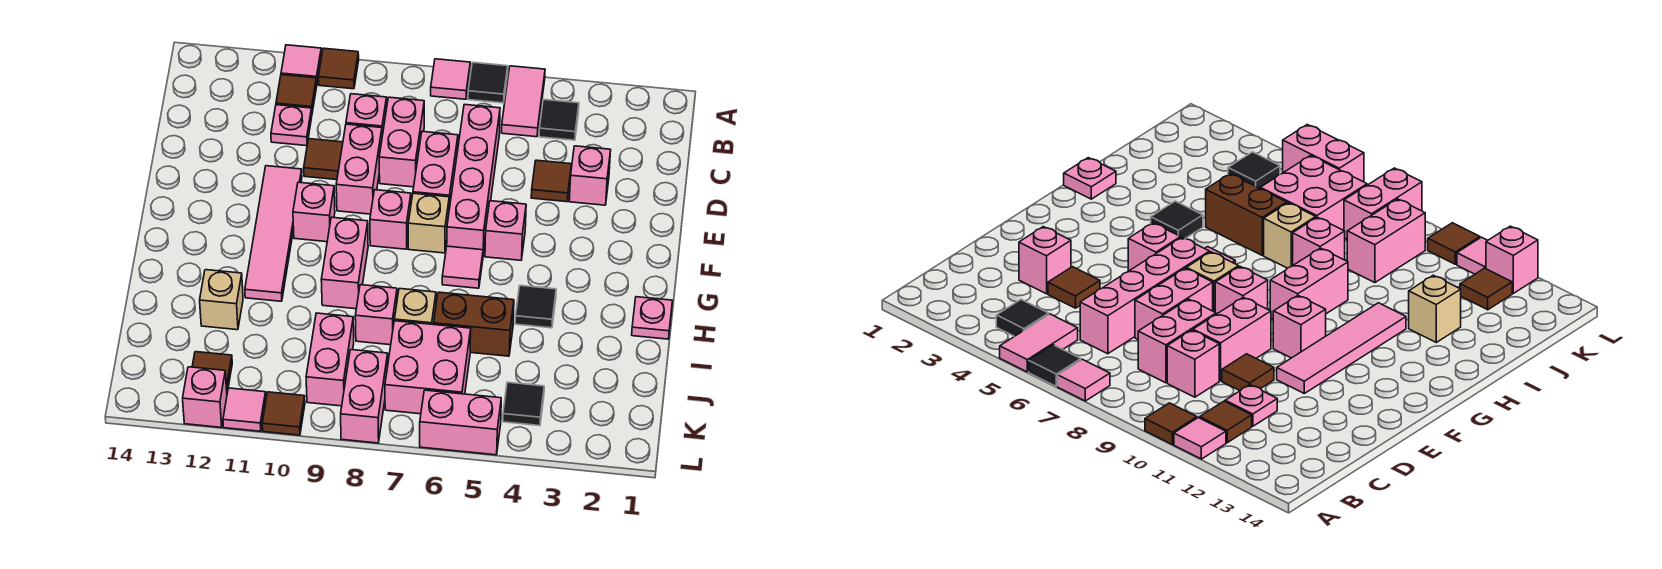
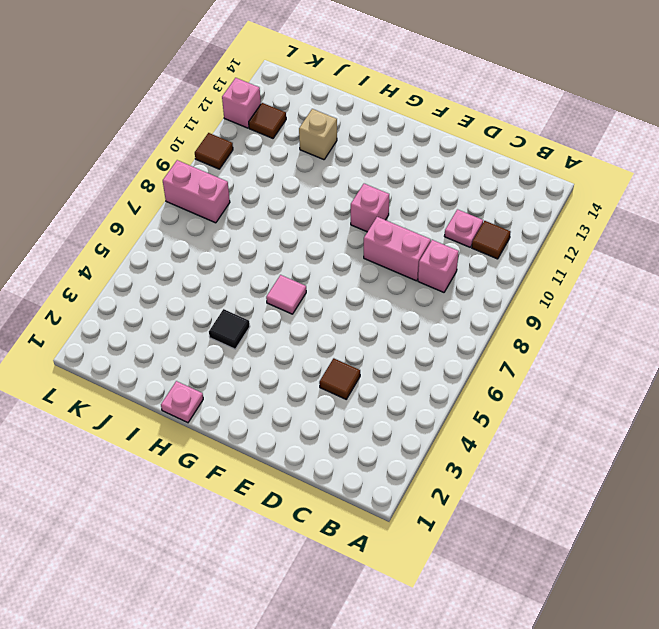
none -> pink 1x2 tile [502,66,545,137]
none -> black 1x1 tile [468,62,508,103]
none -> pink 1x1 tile [431,59,470,99]
none -> brown 1x1 tile [318,48,359,89]

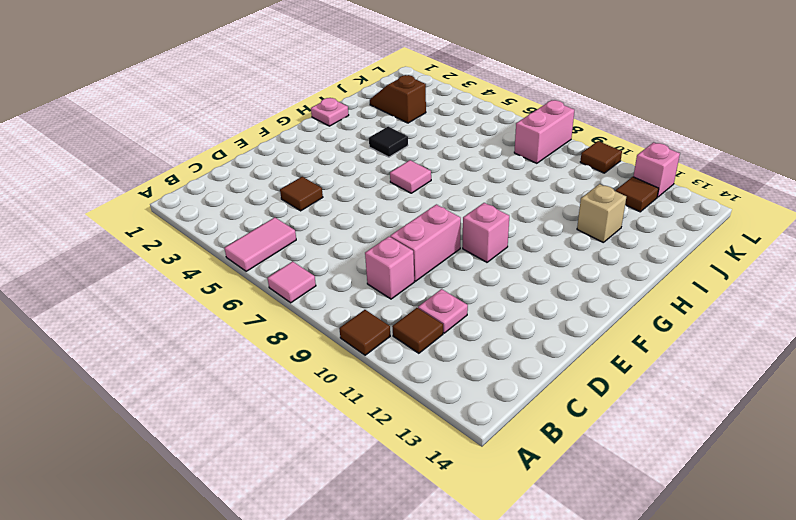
brown 1x2 slope [370,75,426,123] -> none
none -> black 1x1 tile [468,62,508,103]
none -> pink 1x1 tile [281,45,321,82]
none -> black 1x1 tile [539,99,579,140]
none -> pink 1x4 brick [447,104,500,254]

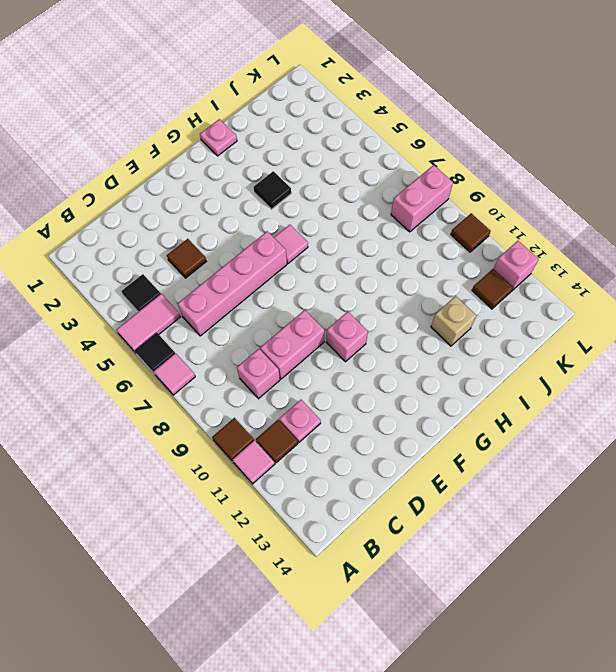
none -> pink 1x2 brick [379,97,424,187]
none -> pink 1x1 brick [569,146,611,205]
none -> pink 1x2 brick [413,131,458,209]
none -> brown 1x1 tile [304,139,343,180]

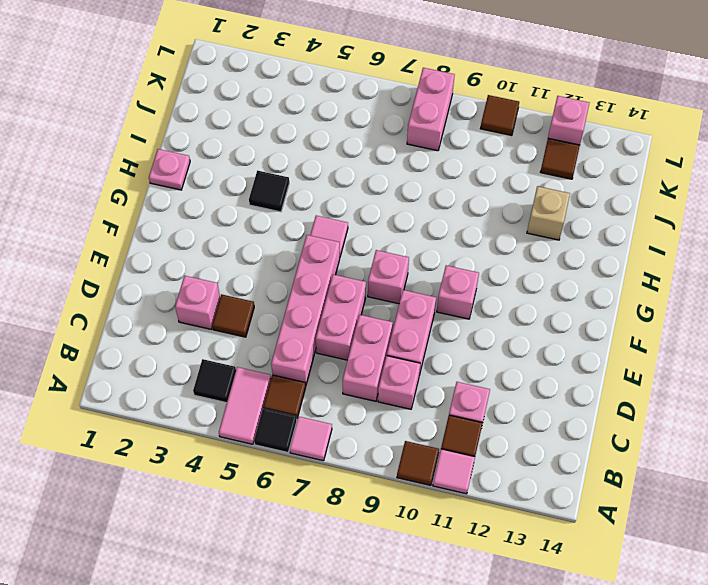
brown 1x1 tile [263,375,306,418] -> brown 1x1 tile moved to [304,139,343,180]
none -> pink 1x4 tile [245,166,302,301]
none -> pink 1x1 brick [485,201,526,260]
none -> tan 1x1 brick [408,193,449,253]
none -> pink 1x2 brick [321,217,368,309]

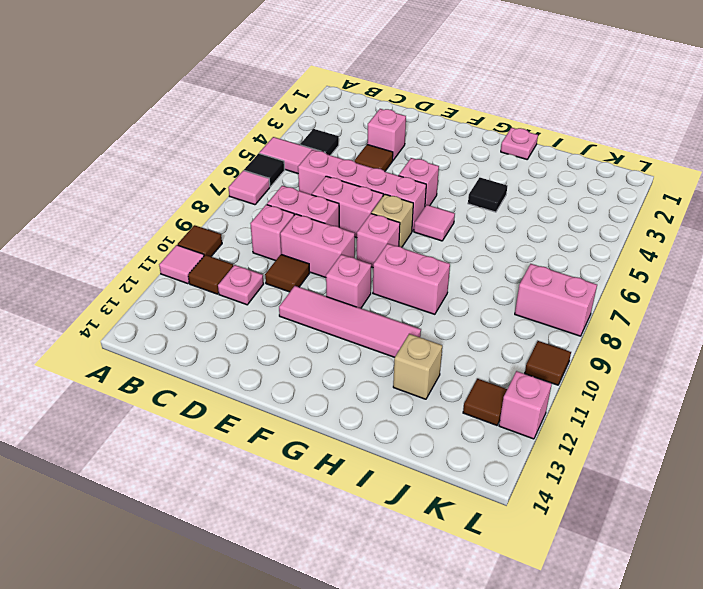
none -> brown 1x2 brick [434,292,514,356]
none -> tan 1x1 brick [394,289,436,325]
none -> pink 1x1 brick [355,285,397,345]
none -> pink 2x2 brick [385,321,471,414]

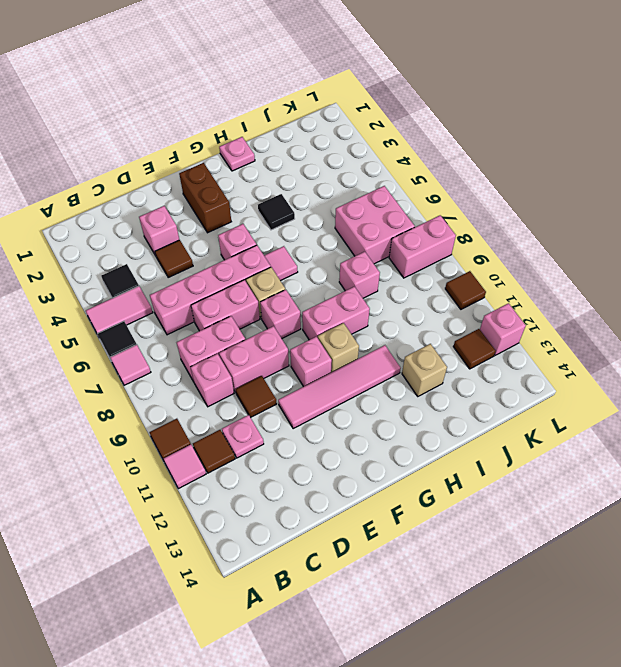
brown 1x2 brick [179,163,231,233] -> brown 1x2 brick moved to [434,292,514,356]
tan 1x1 brick [318,323,359,372] -> tan 1x1 brick moved to [394,289,436,325]
none -> pink 1x2 brick [306,313,354,406]
none -> black 1x1 tile [503,382,544,426]
none -> pink 1x2 brick [420,390,501,455]
none -> pink 1x1 tile [223,388,266,431]

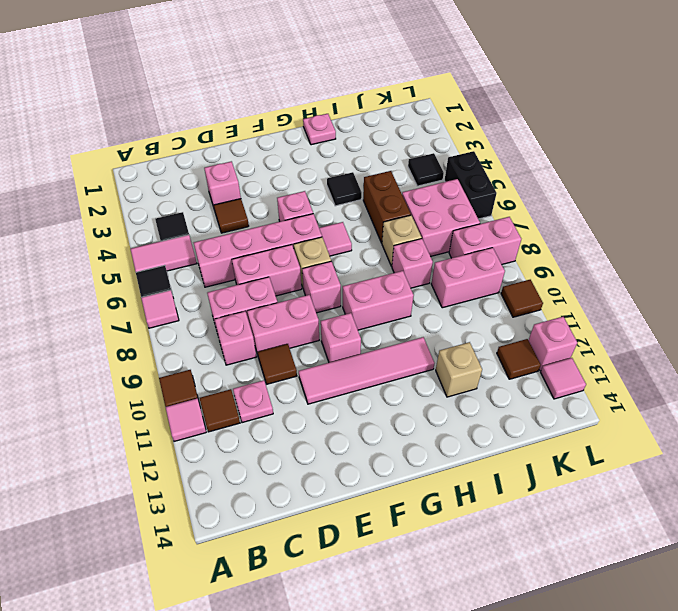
black 1x2 brick [444,151,497,219] -> pink 1x2 brick [420,390,501,455]
pink 1x1 tile [541,358,586,399] -> pink 1x1 tile moved to [223,388,266,431]

